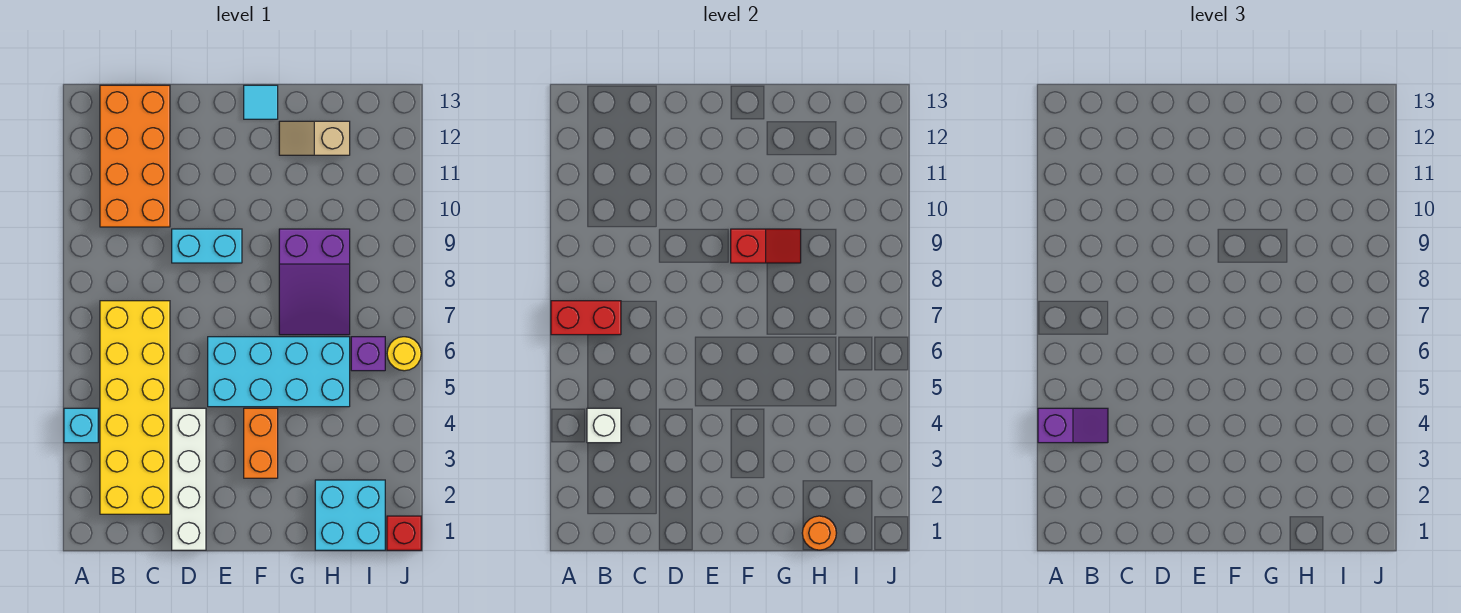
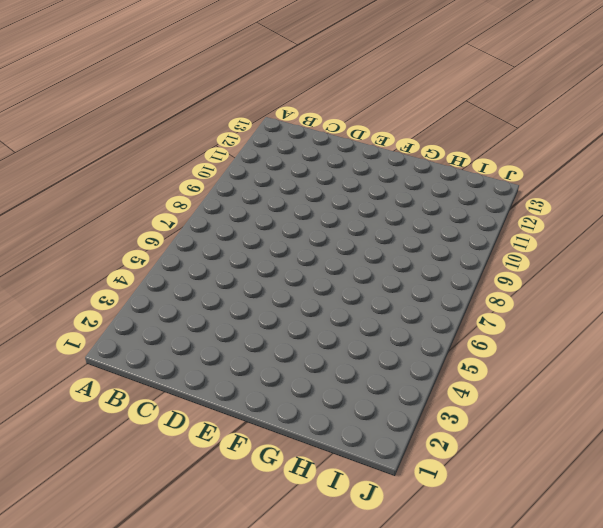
none -> cyan 1x1 brick [64,408,98,443]
none -> yellow 2x6 brick [100,301,170,514]
none -> orange 2x4 brick [100,85,170,227]

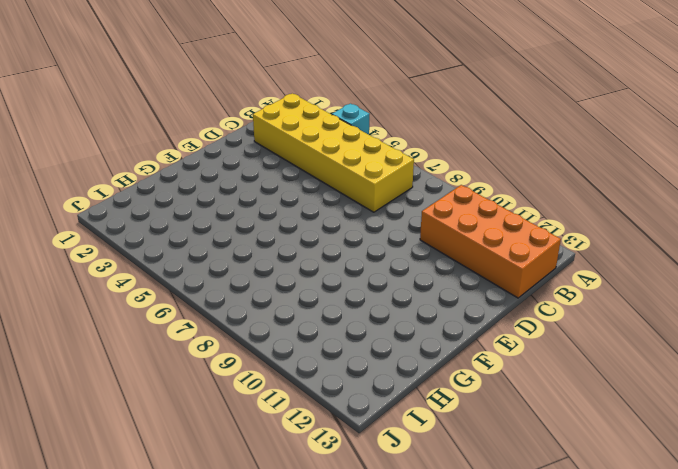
none -> white 1x4 brick [172,408,206,550]
none -> cyan 1x2 brick [172,229,242,263]
none -> cyan 2x4 brick [208,337,350,407]

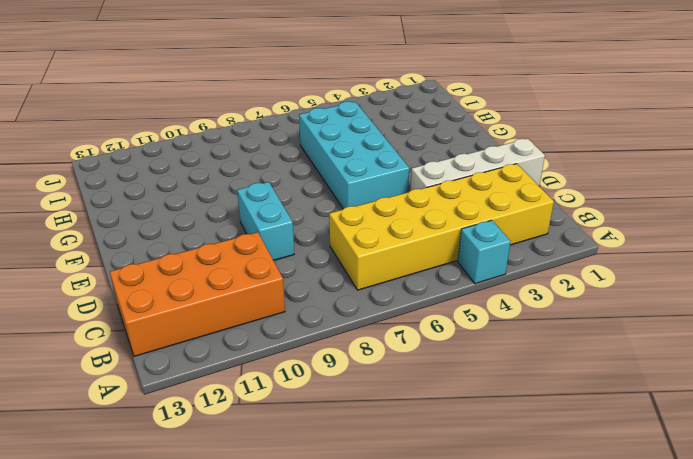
none -> orange 1x2 brick [244,408,278,478]
none -> cyan 1x1 tile [244,85,278,119]
none -> purple 2x3 slope [279,229,350,335]

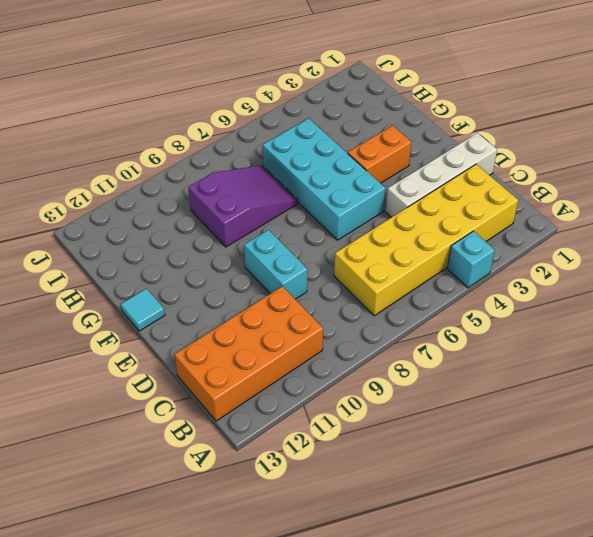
none -> tan 1x2 slope [279,121,350,155]
none -> cyan 2x2 brick [315,480,385,550]
none -> purple 1x1 brick [351,337,385,371]

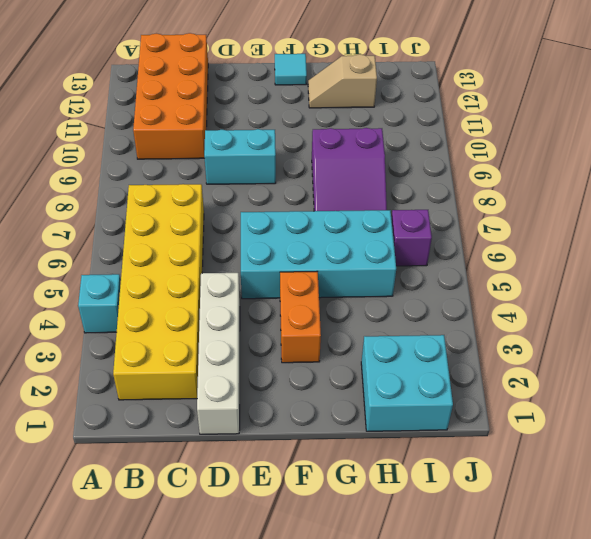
none -> red 1x1 brick [387,516,421,550]
none -> yellow 1x1 round brick [387,337,421,371]
none -> red 1x2 brick [551,301,621,335]

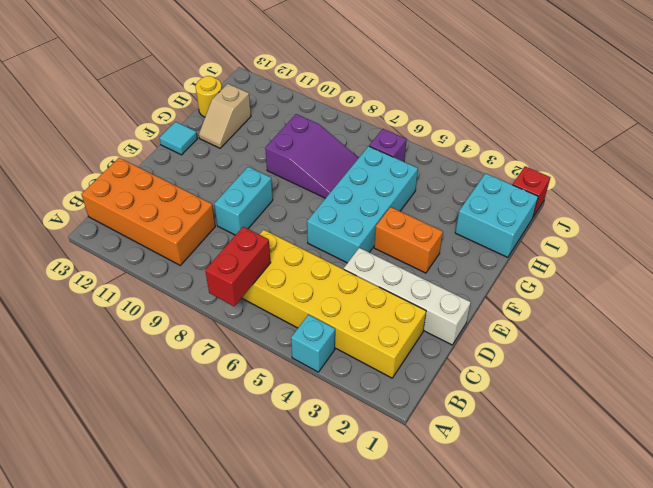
yellow 1x1 round brick [196,76,222,117] -> yellow 1x1 round brick moved to [387,337,421,371]
none -> white 1x1 brick [587,408,621,443]
none -> red 1x2 slope [731,229,801,263]
none -> orange 1x1 round brick [802,516,836,550]

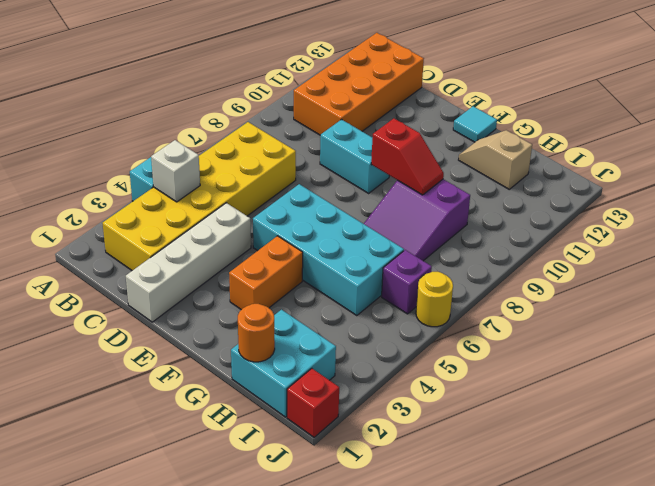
none -> red 1x2 brick [551,301,621,335]
none -> purple 1x2 slope [1038,408,1108,443]

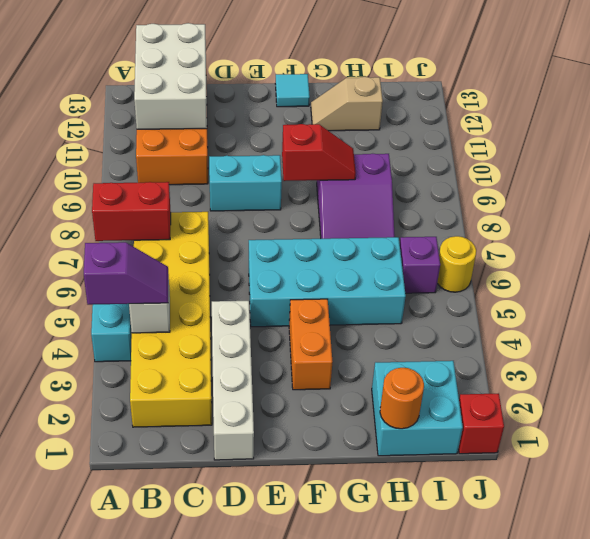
white 2x3 brick [134,23,207,129] -> none

